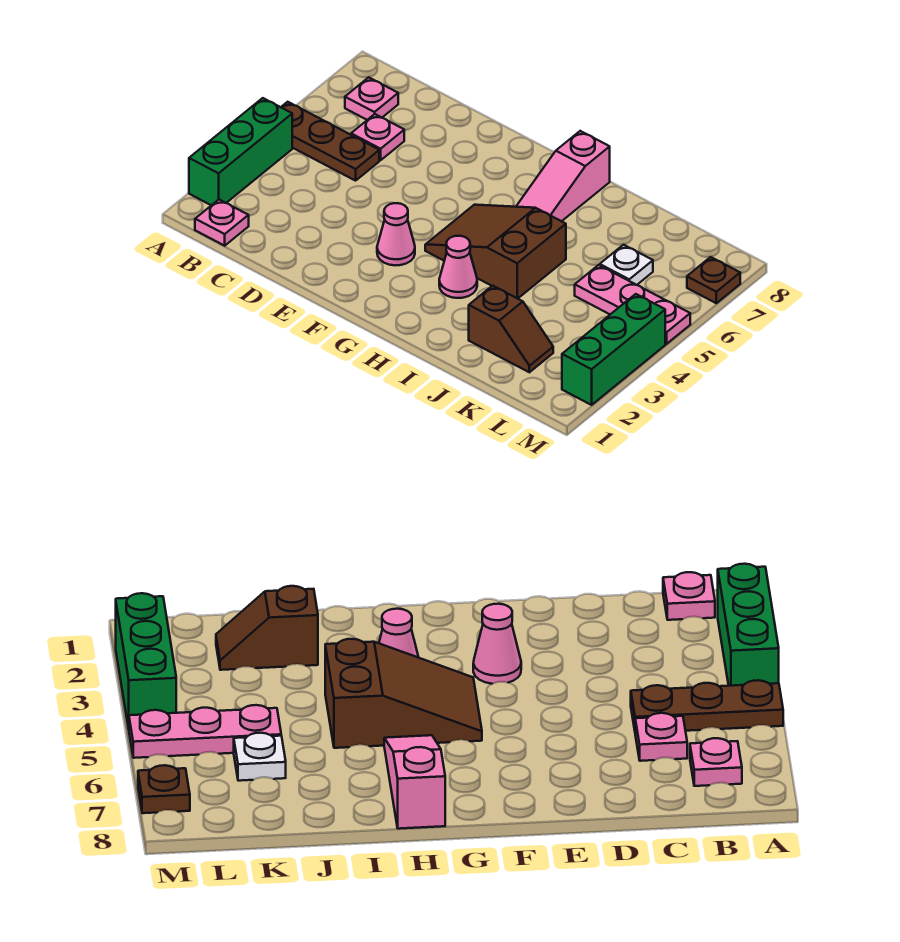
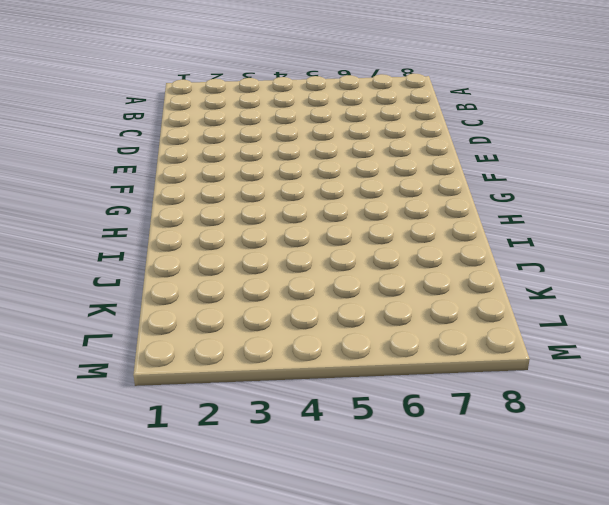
none -> green 1x3 brick [189,98,292,205]
none -> brown 1x3 plate [281,102,379,181]
none -> pink 1x1 plate [195,200,249,246]

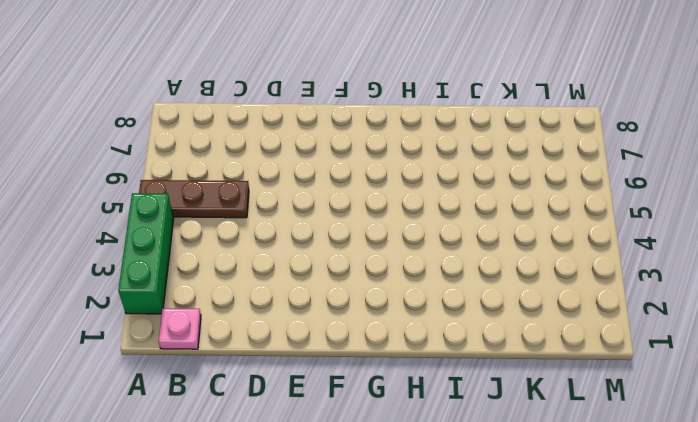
none -> pink 1x1 plate [345,77,398,120]
none -> pink 1x1 plate [351,114,404,160]
none -> pink 1x1 cone [377,203,415,265]

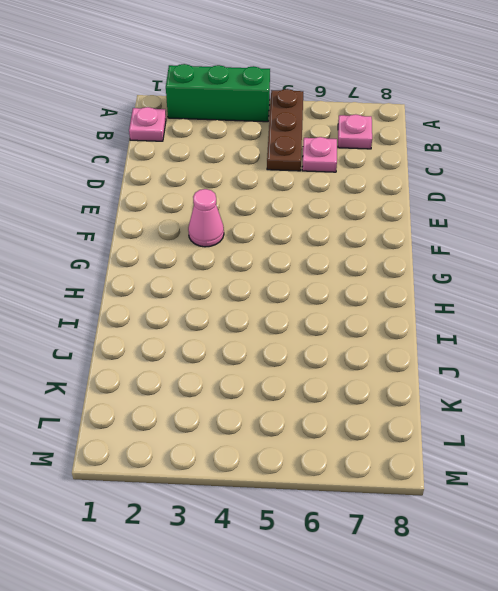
none -> brown 2x3 slope [425,205,566,299]
none -> pink 1x1 cone [439,236,477,298]
none -> pink 1x3 slope [516,131,610,221]

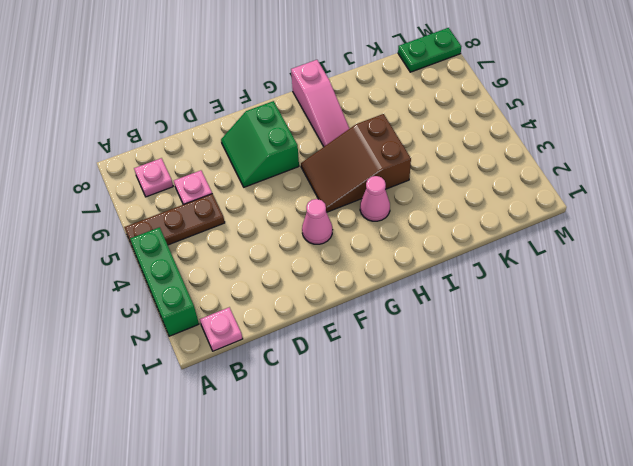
green 2x2 slope [221,101,299,187] -> none
green 1x2 plate [398,28,461,72] -> none
none -> brown 1x2 slope [469,286,553,372]
none -> pink 1x3 plate [575,265,690,344]
none -> white 1x1 plate [600,245,653,285]

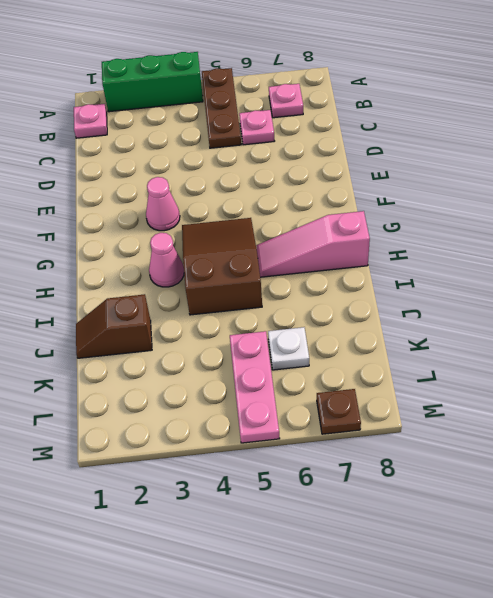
brown 1x2 slope [76,294,152,358] -> brown 1x2 slope turned to [469,286,553,372]
none -> green 1x3 brick [562,294,665,405]

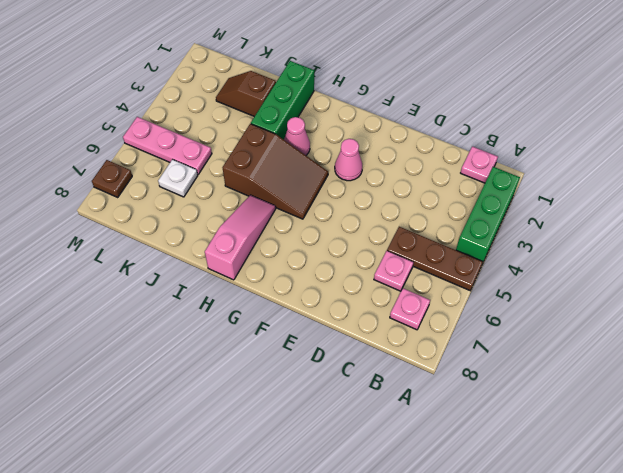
green 1x3 brick [251,61,314,140] -> green 1x3 brick moved to [562,294,665,405]

